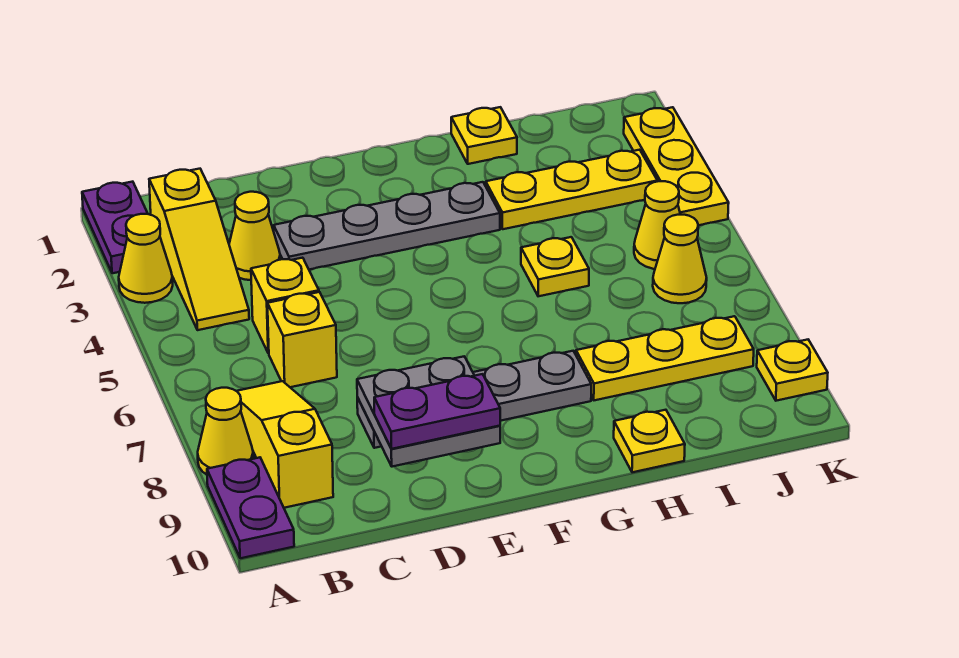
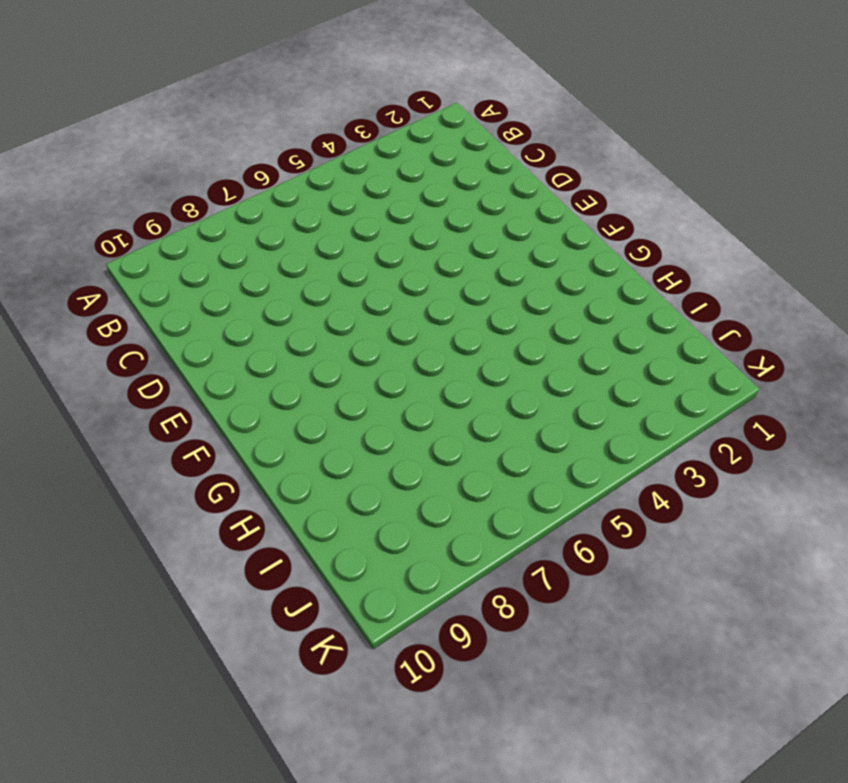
none -> purple 1x2 plate [82,182,148,273]
none -> yellow 1x1 cone [119,214,173,303]
none -> yellow 1x1 cone [198,388,253,474]

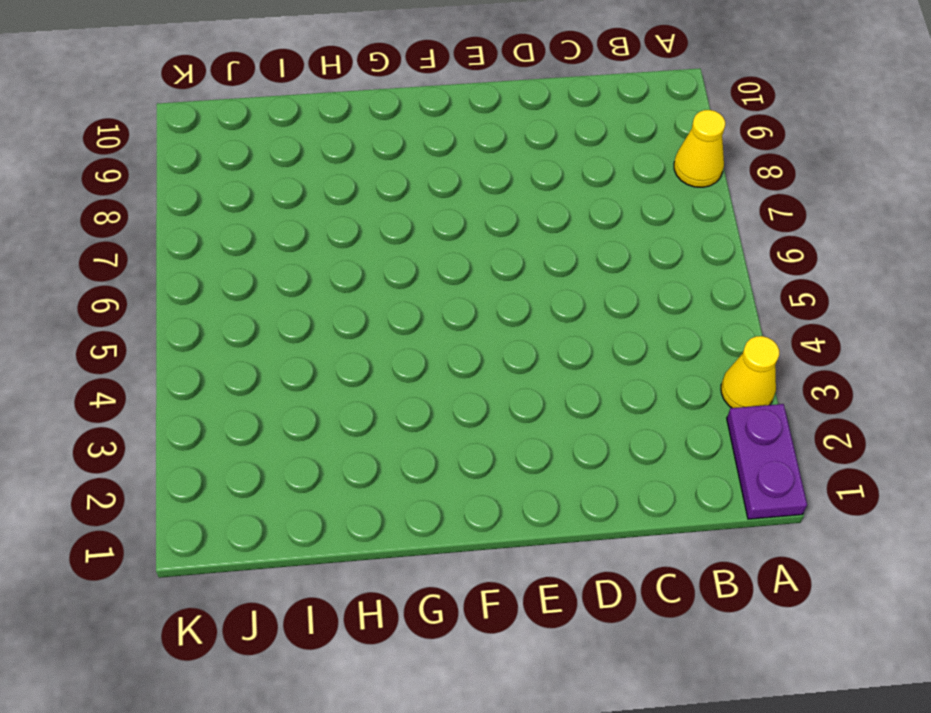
none -> purple 1x2 plate [207,457,294,558]
none -> yellow 1x3 slope [149,169,249,330]
none -> yellow 1x3 slope [237,381,333,508]

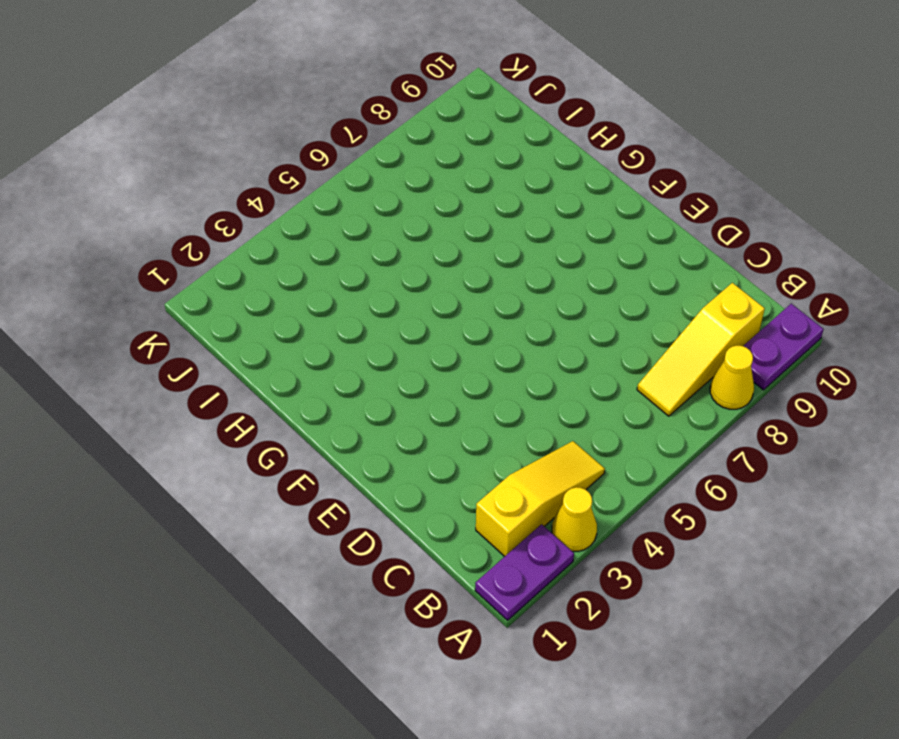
none -> yellow 1x1 cone [229,192,280,280]
none -> yellow 1x1 brick [251,258,319,353]
none -> yellow 1x1 brick [267,292,337,387]

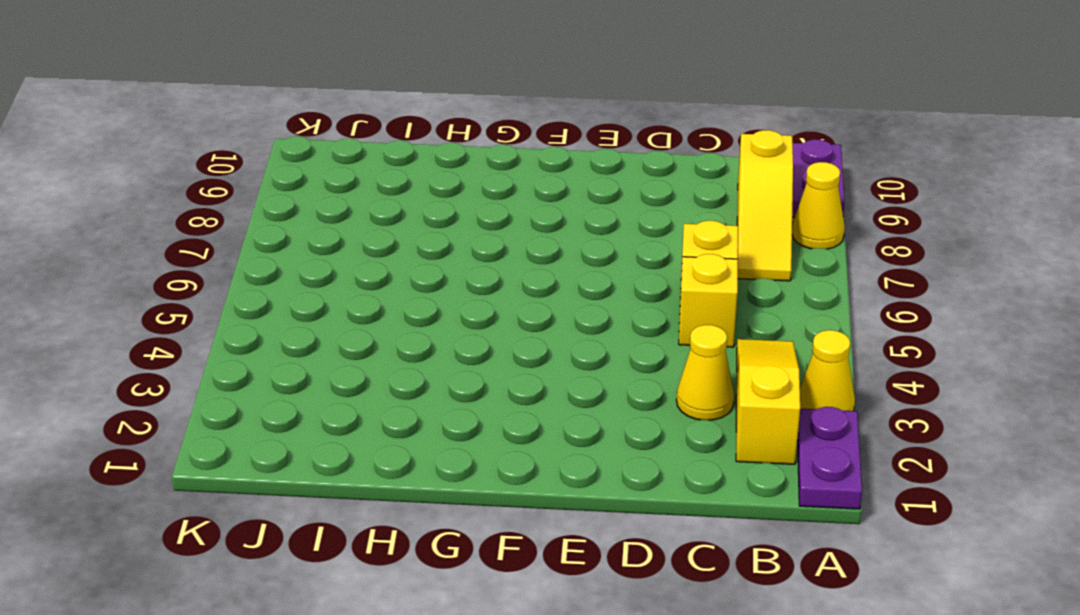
none -> grey 1x4 plate [274,182,500,270]
none -> grey 1x4 plate [357,351,591,448]
none -> yellow 1x1 plate [451,107,517,164]

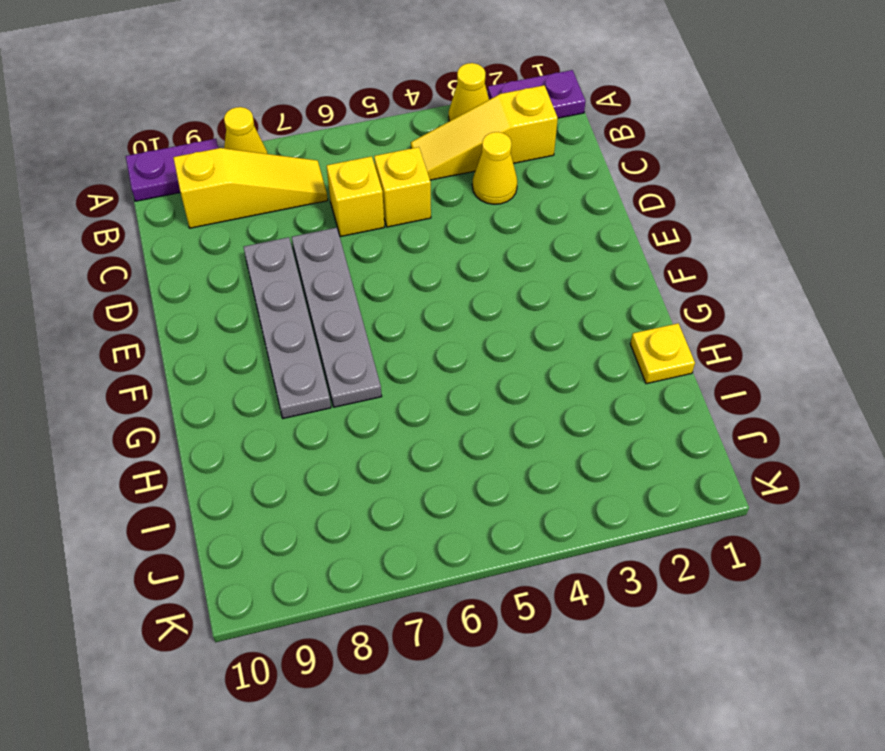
grey 1x4 plate [292,228,382,407] -> grey 1x4 plate moved to [274,182,500,270]
none -> yellow 1x3 plate [486,150,657,229]
none -> yellow 1x1 plate [521,237,589,296]
none -> yellow 1x3 plate [576,316,754,400]

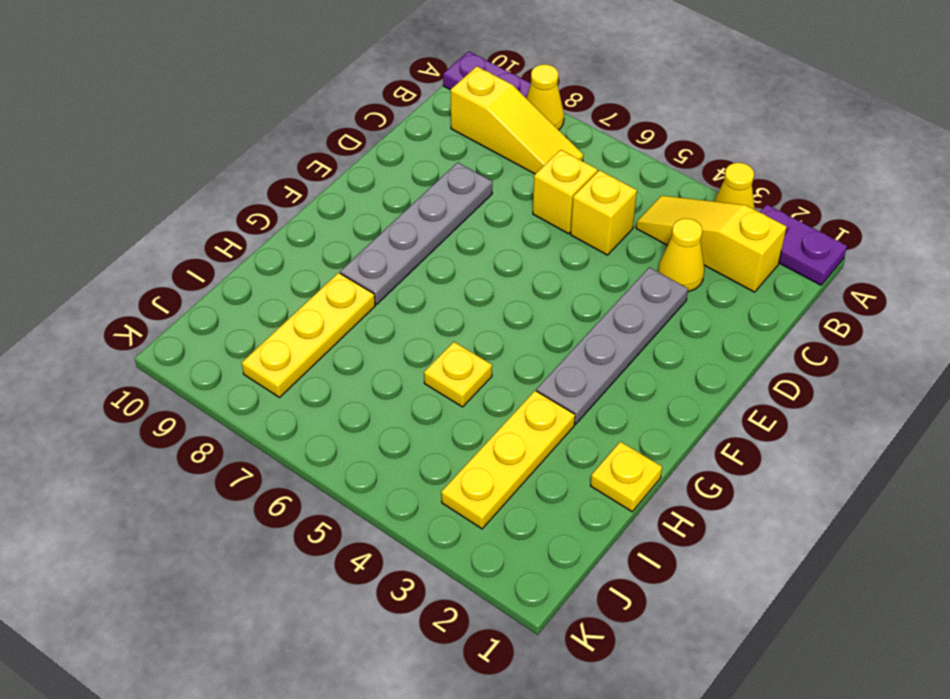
none -> yellow 1x1 plate [614,410,685,472]
none -> yellow 1x1 cone [634,181,680,269]
none -> yellow 1x1 cone [653,215,707,303]

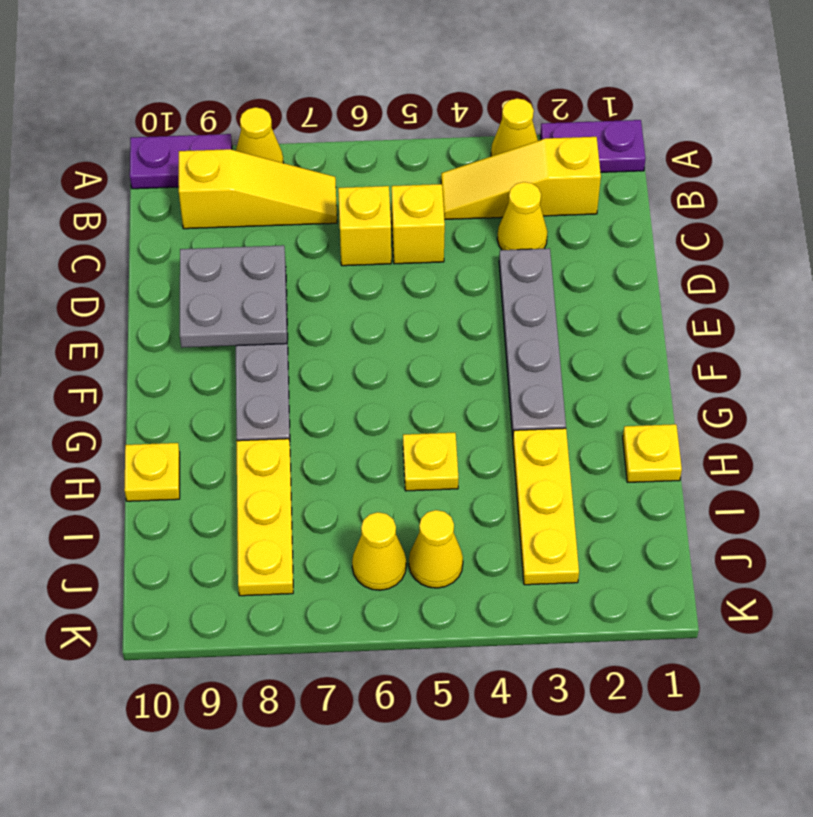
none -> yellow 1x3 plate [624,107,729,225]
none -> yellow 1x1 plate [757,340,828,401]
none -> purple 1x2 plate [374,374,500,449]

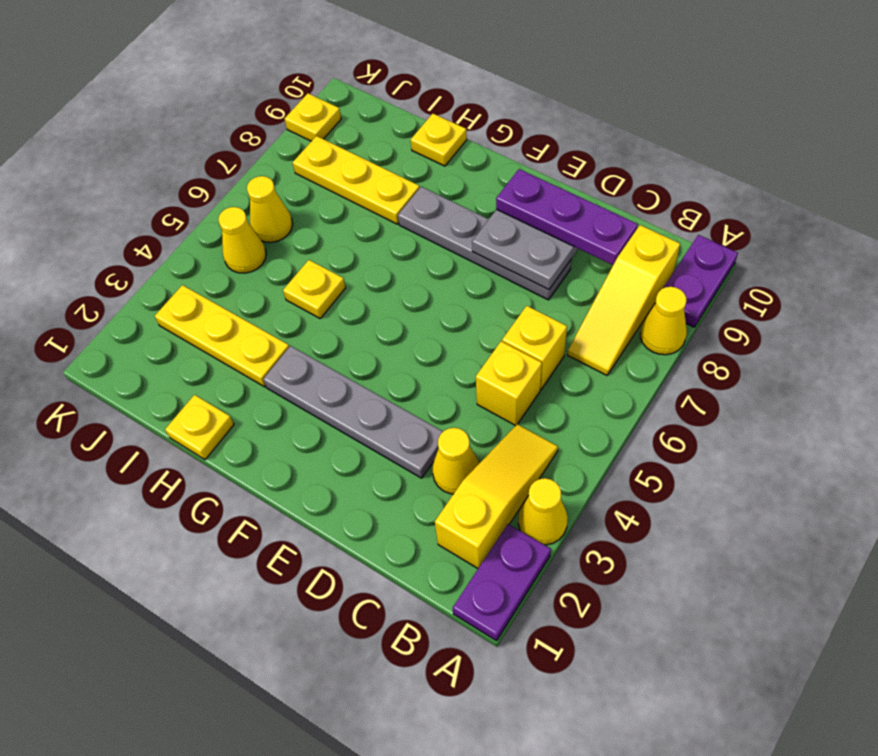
purple 1x3 plate [496,169,638,265] -> purple 1x2 plate [374,374,500,449]
none -> yellow 1x3 plate [624,107,729,225]

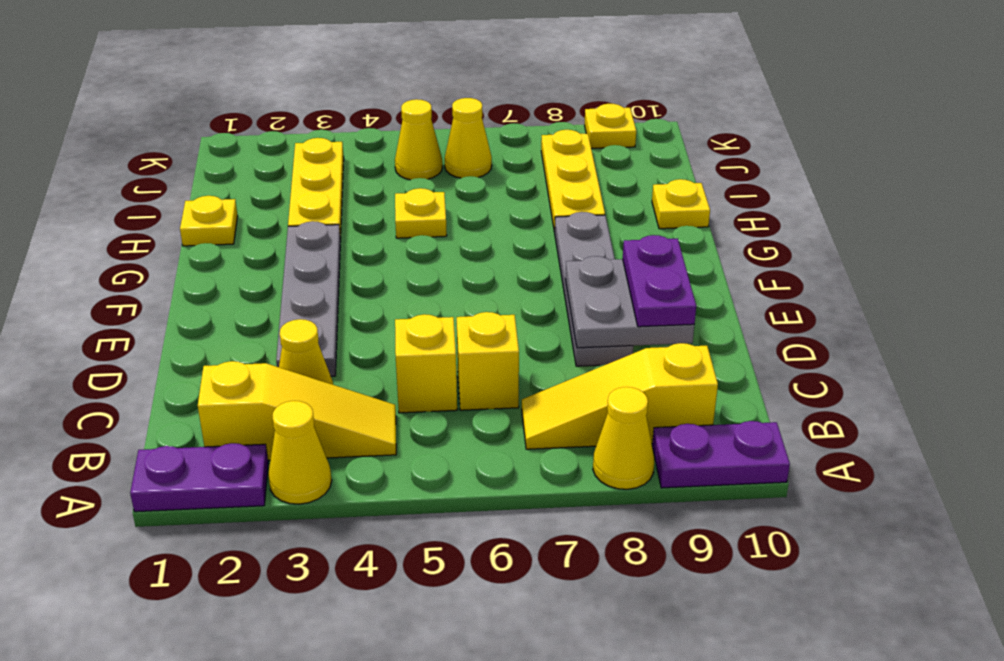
none -> yellow 1x3 plate [624,107,729,225]

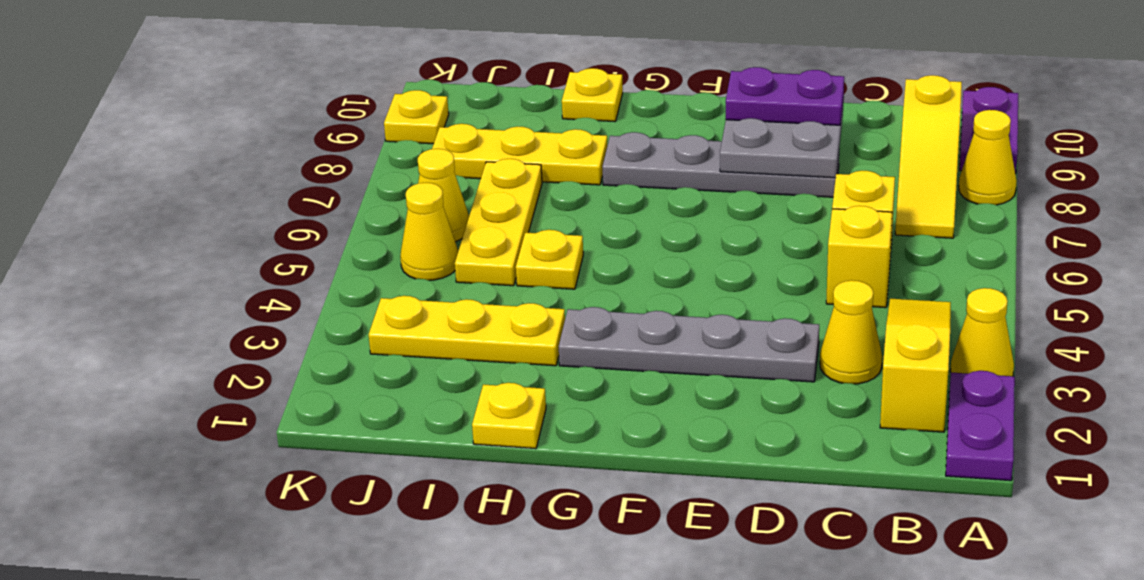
yellow 1x3 plate [455,159,542,286] -> yellow 1x3 plate moved to [624,107,729,225]

